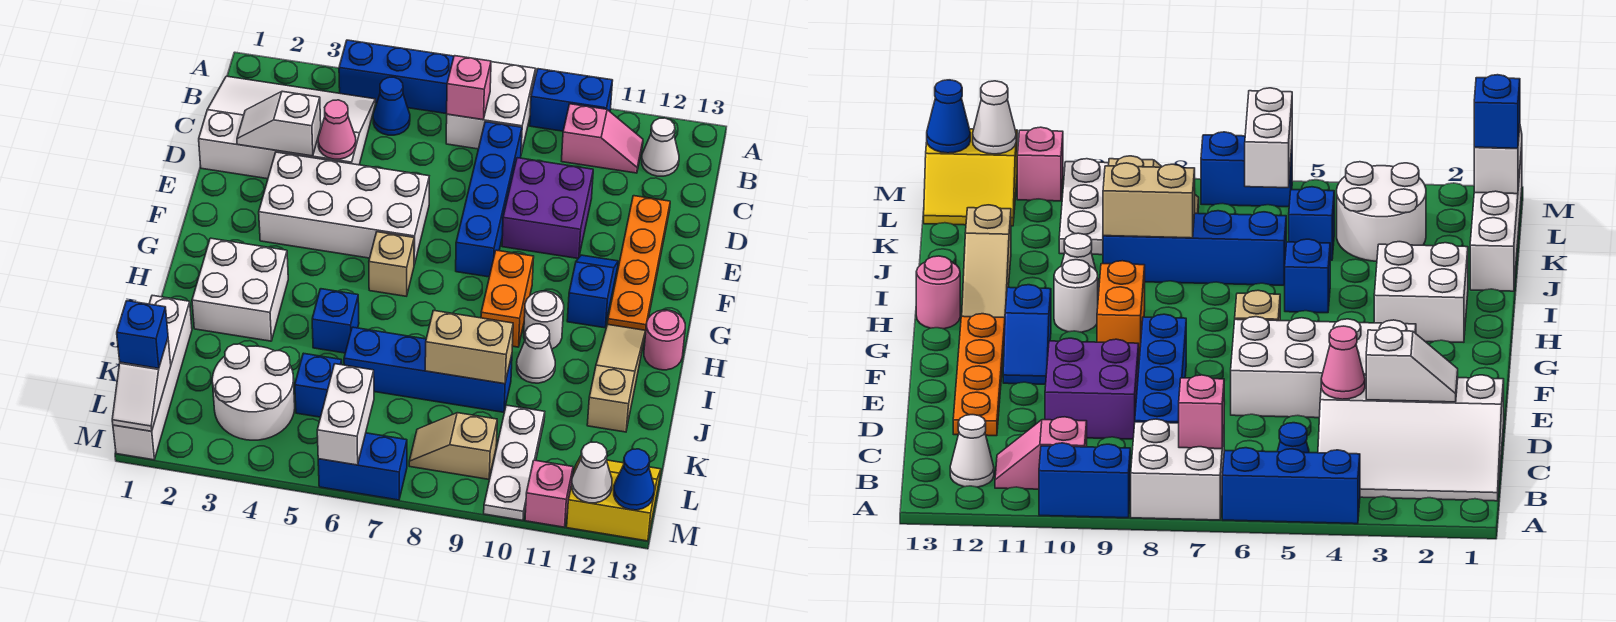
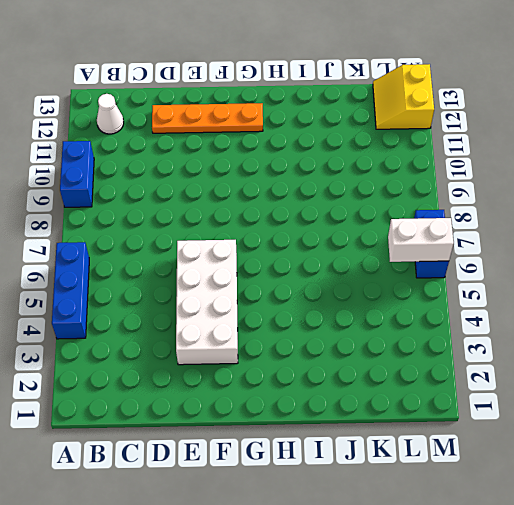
none -> white 2x2 brick [446,62,536,153]
none -> white 3x4 slope [199,76,375,179]
none -> blue 1x1 cone [373,77,410,135]
none -> pink 1x2 slope [562,104,643,173]

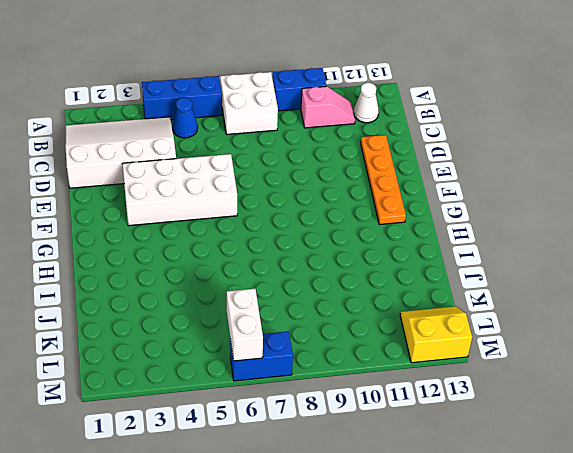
none -> blue 1x4 brick [456,122,522,277]
none -> purple 2x2 brick [502,158,593,258]
none -> blue 1x2 slope [567,255,618,328]
none -> tan 1x1 brick [369,232,414,296]

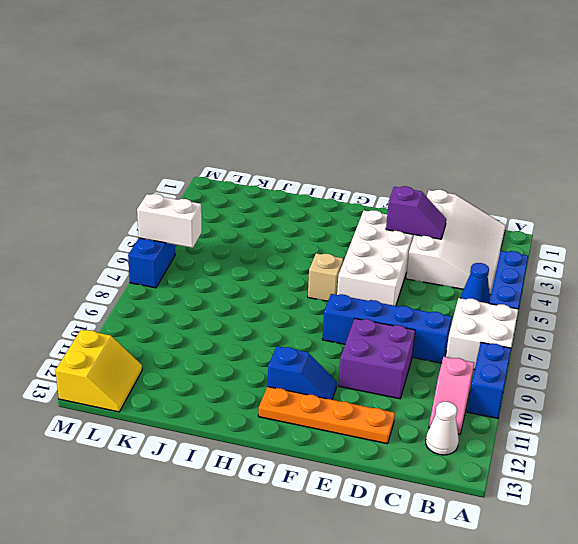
purple 1x2 slope [386,186,446,239] -> white 1x2 slope [237,91,321,156]
none -> orange 1x2 brick [481,250,534,347]
none -> white 2x2 brick [192,238,288,341]
none -> white 1x1 round brick [524,291,564,349]
none -> tan 1x3 slope [587,324,646,432]

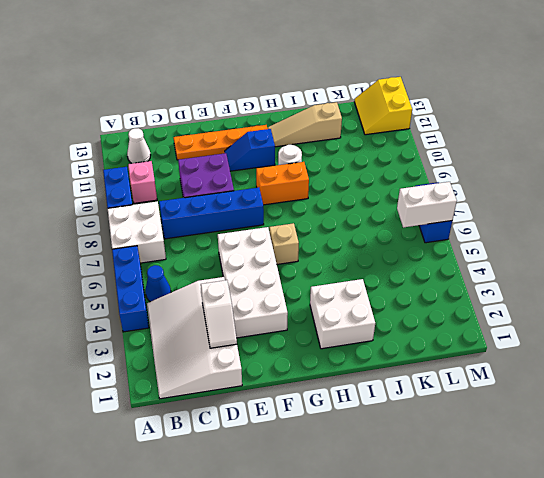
none -> pink 1x1 round brick [644,310,685,370]
none -> blue 1x1 brick [312,289,359,353]
none -> white 1x1 cone [517,324,555,383]
none -> white 1x4 brick [113,295,192,460]

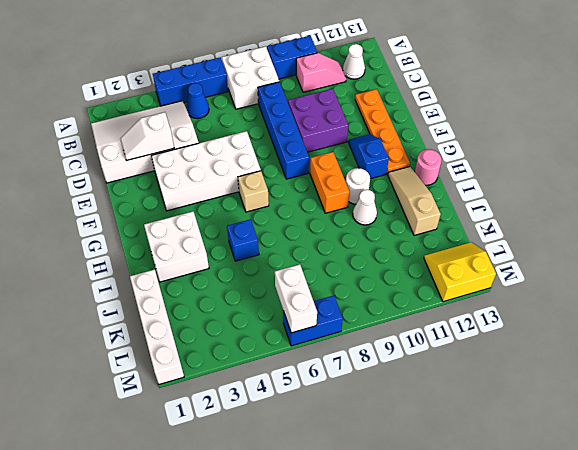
none -> blue 1x4 brick [344,327,512,412]
none -> white 2x2 round brick [212,344,295,440]
none -> blue 1x1 brick [295,353,342,417]
none -> white 1x3 plate [484,405,545,520]

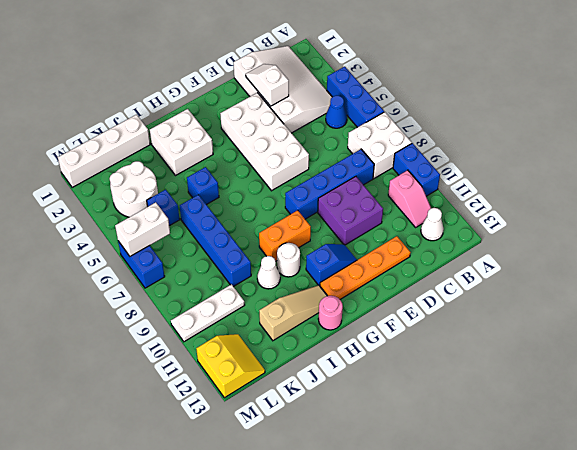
none -> tan 1x1 brick [369,232,414,296]
none -> tan 1x2 slope [409,413,497,479]
none -> pink 1x1 brick [525,460,573,527]
none -> pink 1x1 brick [447,56,491,120]

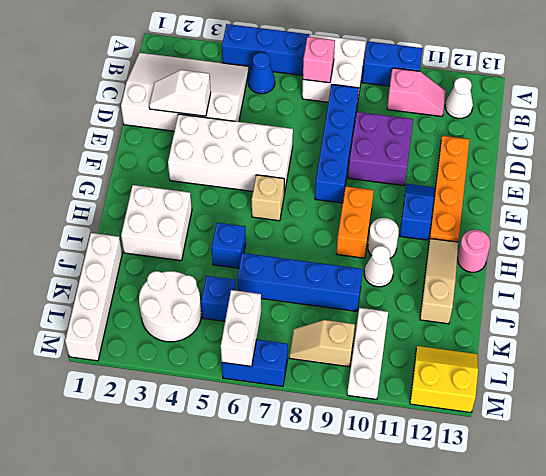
none -> pink 1x1 brick [525,460,573,527]
none -> pink 1x1 cone [318,100,356,159]
none -> tan 1x2 brick [425,310,513,384]
none -> white 1x2 slope [112,339,171,431]

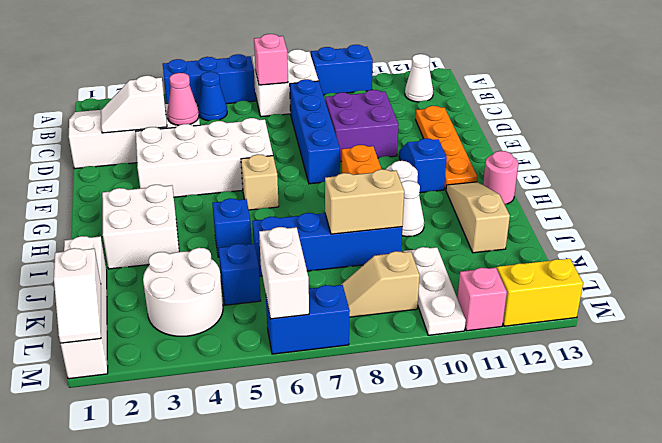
none -> pink 1x2 slope [562,104,643,173]
none -> white 1x1 cone [572,442,612,503]
none -> blue 1x1 cone [614,449,654,510]
none -> blue 1x1 brick [117,301,168,368]

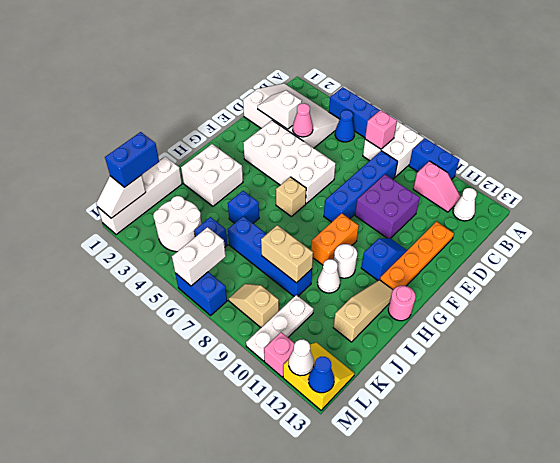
blue 1x2 brick [105,132,159,187] -> blue 1x1 brick [117,301,168,368]

